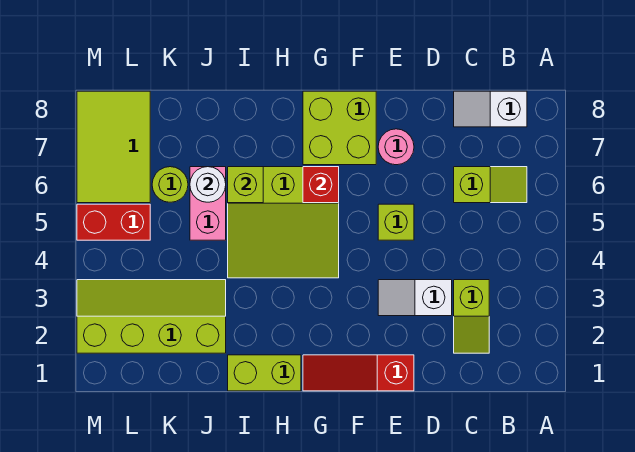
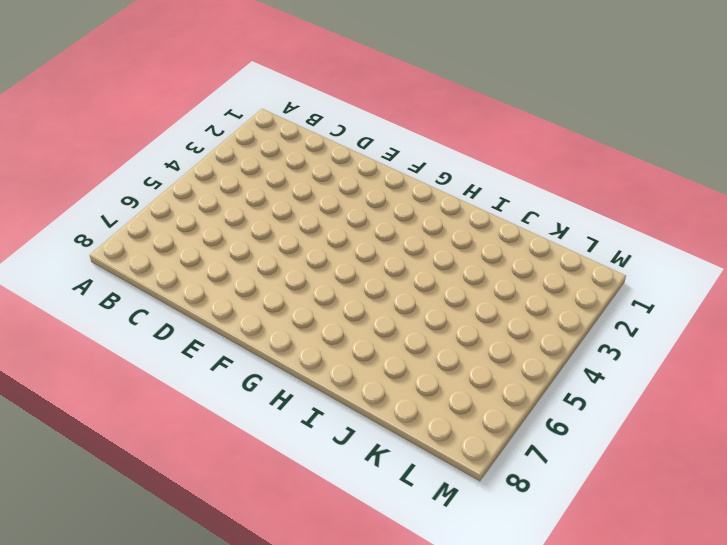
none -> lime 1x2 slope [454,167,527,203]
none -> white 1x2 slope [454,91,527,127]
none -> lime 1x2 slope [454,280,489,353]

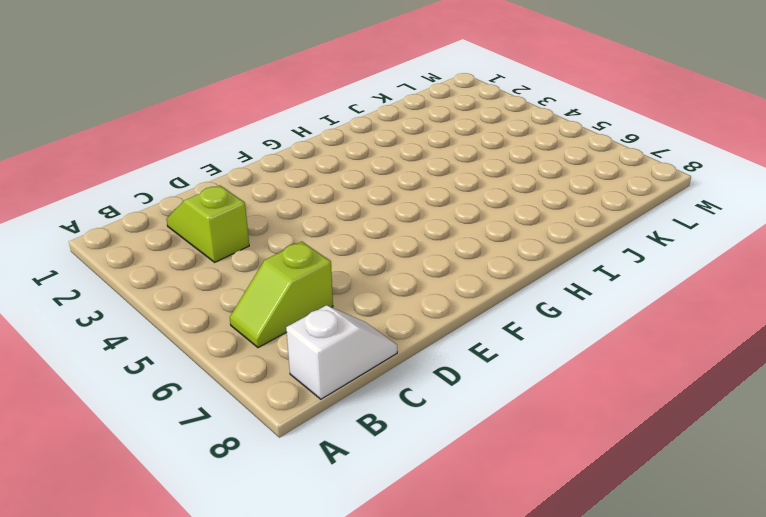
none -> white 1x2 slope [378,280,452,316]
none -> red 1x3 slope [303,355,414,391]
none -> lime 1x1 brick [378,204,414,240]

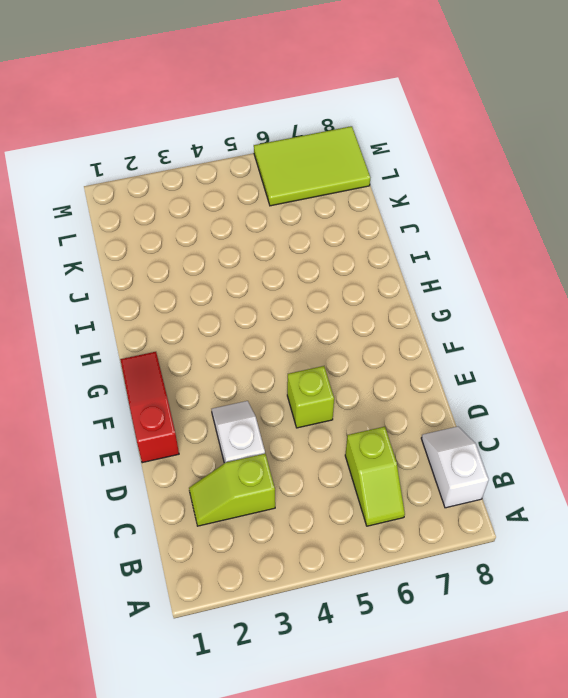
none -> pink 1x1 round brick [378,129,414,165]
none -> lime 2x2 brick [303,91,376,165]
none -> lime 3x3 slope [228,167,339,278]

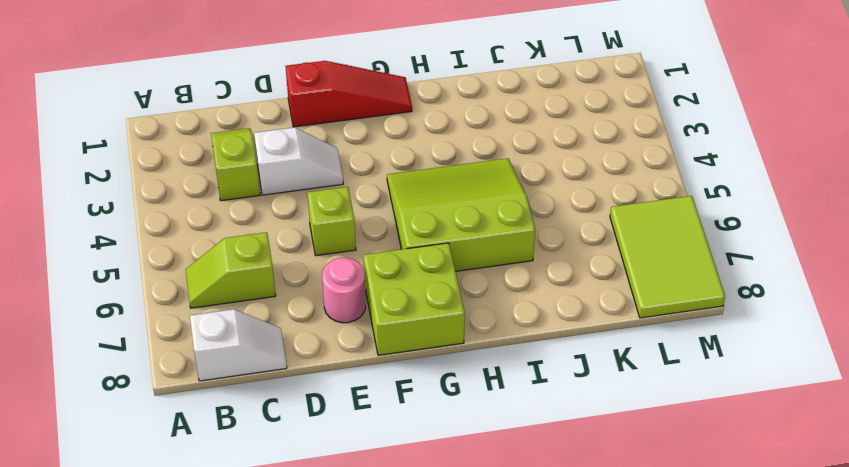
none -> lime 1x2 brick [228,355,301,391]
none -> lime 2x4 slope [77,280,226,353]
none -> pink 1x2 brick [190,167,226,240]

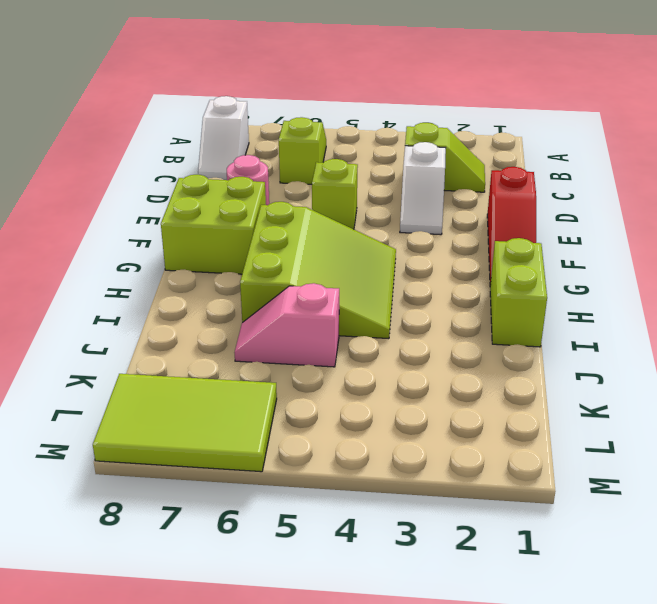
pink 1x2 slope [234,283,339,367] -> pink 1x2 brick [190,167,226,240]
none -> lime 2x4 slope [77,280,226,353]
none -> lime 1x1 round brick [152,167,188,202]
none -> red 1x2 brick [77,204,150,240]

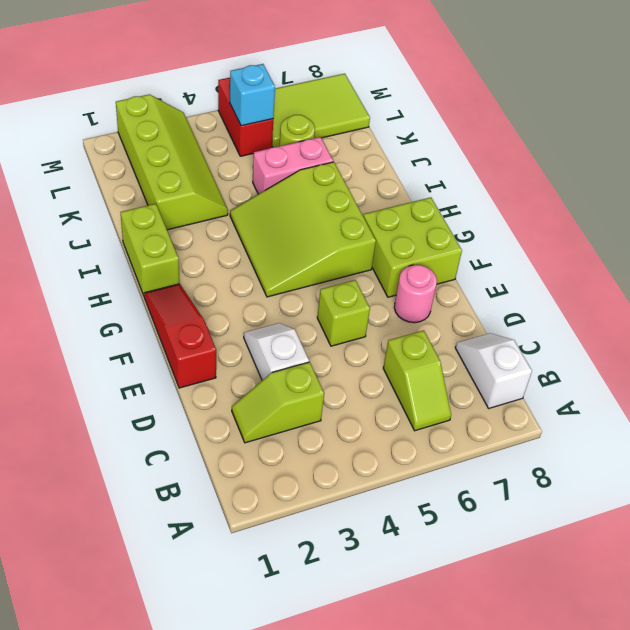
cyan 1x1 brick [230,64,275,126] -> none
none -> red 1x1 brick [303,167,339,203]
none -> lime 1x1 brick [228,167,263,203]
none -> white 1x1 round brick [190,167,226,202]

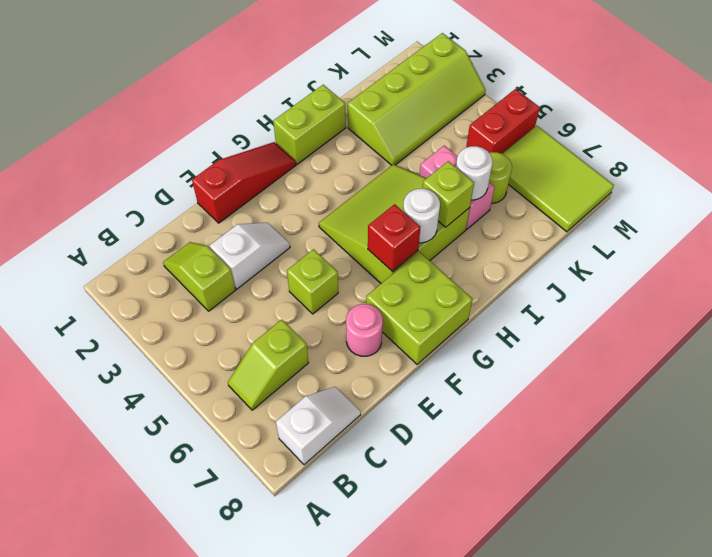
white 1x1 round brick [403,189,440,243] -> none

